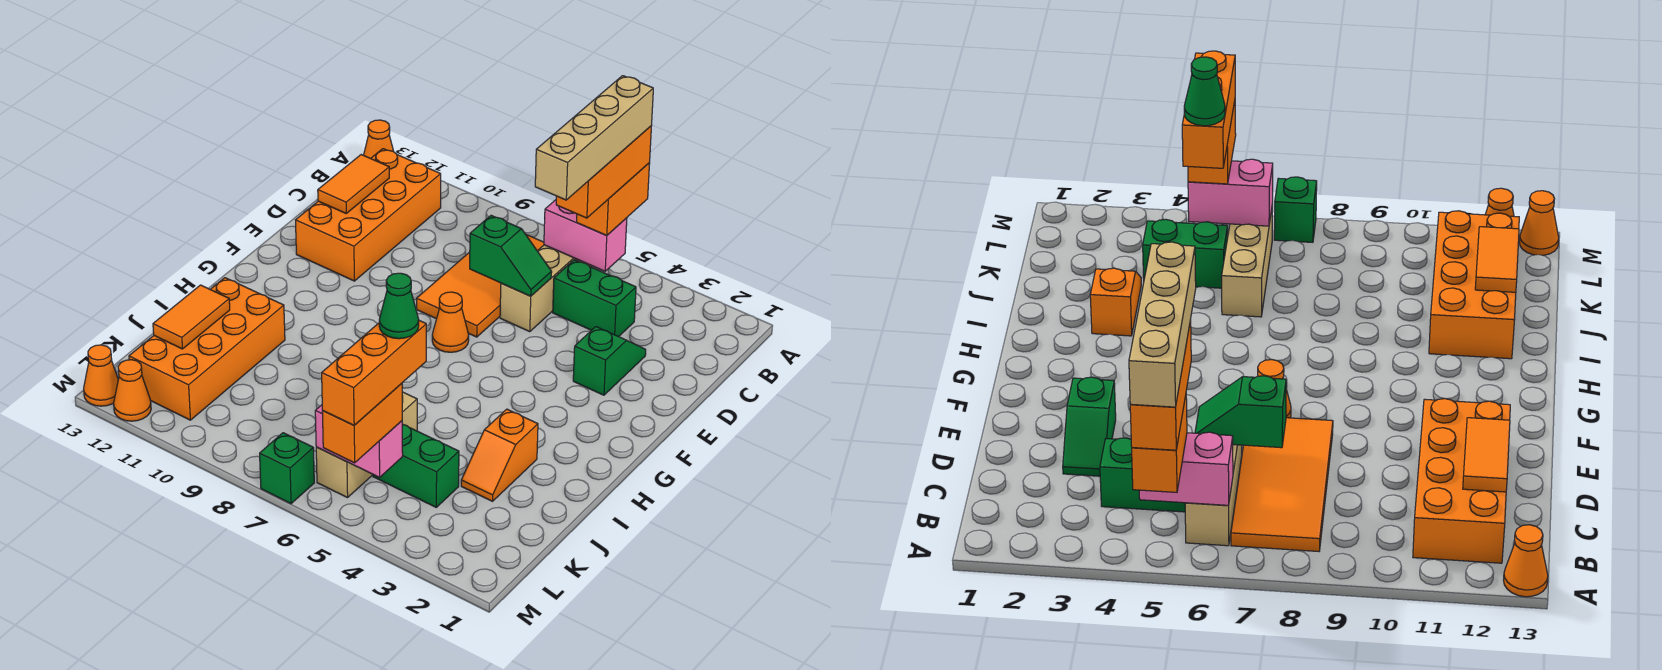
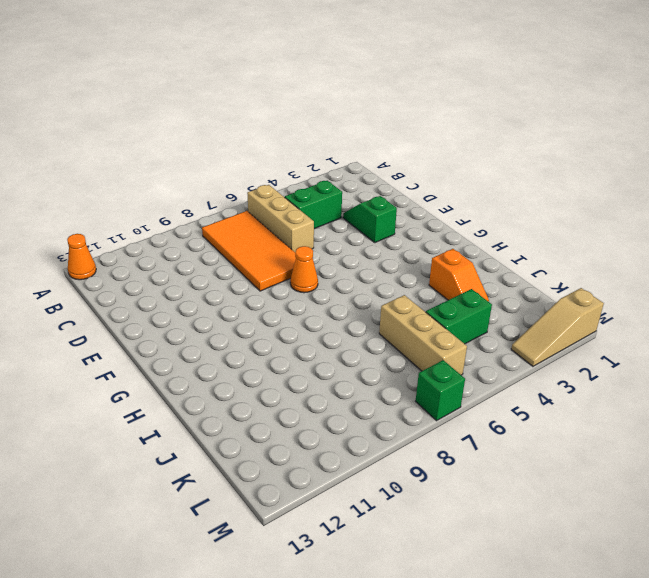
tan 1x3 slope [511,288,604,366] -> none
none -> orange 2x4 brick [296,149,441,281]
none -> orange 2x4 brick [129,278,285,420]
none -> orange 1x1 cone [114,360,151,421]

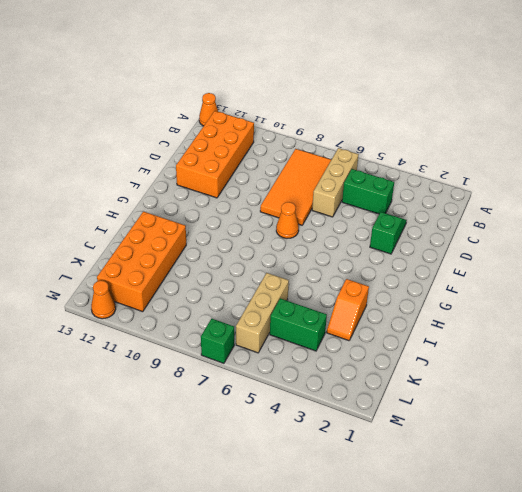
none -> orange 1x1 cone [84,345,118,406]
none -> pink 1x2 brick [544,200,627,271]
none -> orange 1x2 tile [318,155,389,213]

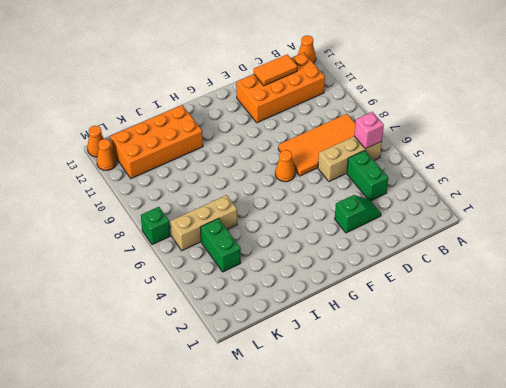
pink 1x1 brick [354,112,384,149] -> pink 1x2 brick [544,200,627,271]
none -> orange 1x2 slope [461,409,538,501]
none -> green 1x2 slope [470,215,552,296]
none -> orange 1x2 tile [153,285,230,349]

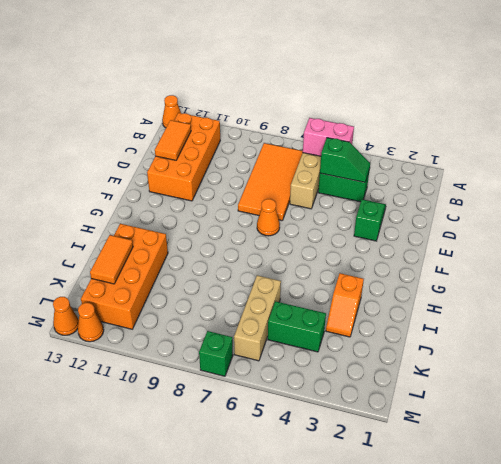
green 1x2 slope [320,138,370,182] -> green 1x2 slope moved to [470,215,552,296]
none -> pink 1x2 brick [315,405,403,477]
none -> orange 1x2 brick [577,163,650,235]
none -> orange 1x2 brick [322,383,402,463]

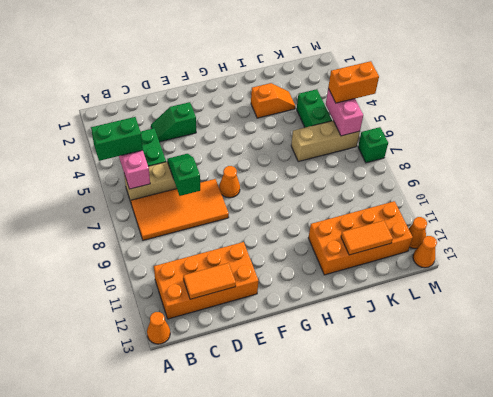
green 1x2 brick [91,117,143,161] -> orange 1x2 brick [577,163,650,235]
none -> orange 1x3 brick [556,126,651,218]
none -> orange 1x3 brick [322,320,426,425]
none -> tan 1x4 brick [535,76,653,200]

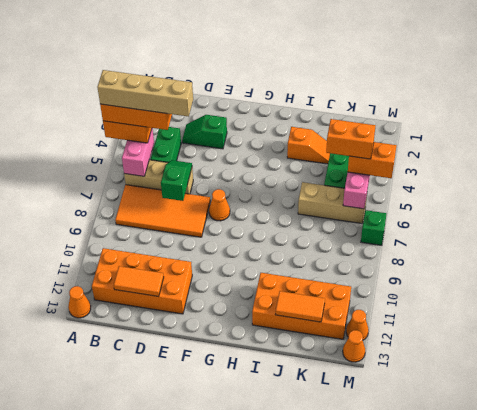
orange 1x2 brick [326,119,375,159] -> orange 1x3 brick [322,320,426,425]
none -> green 1x1 cone [379,273,419,339]

